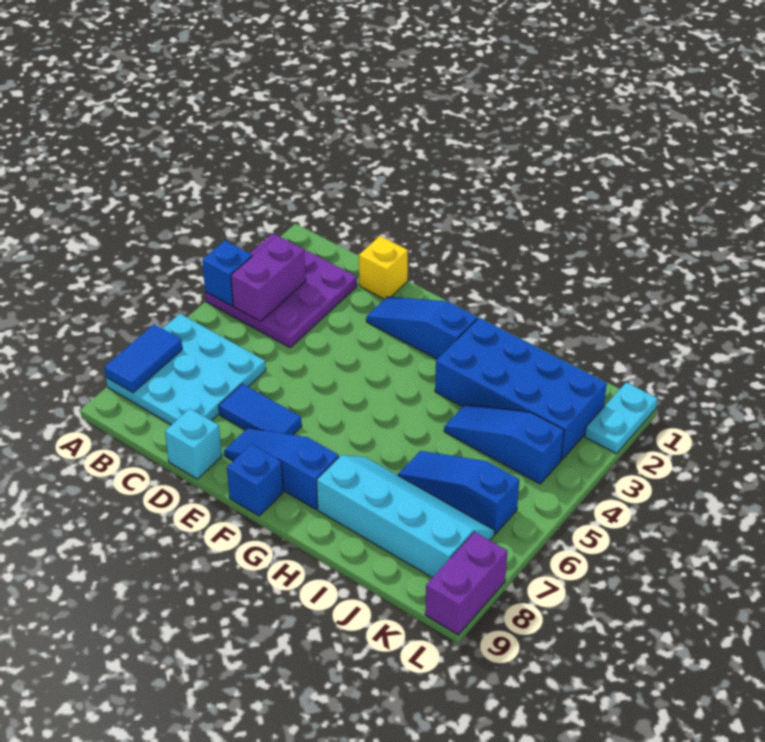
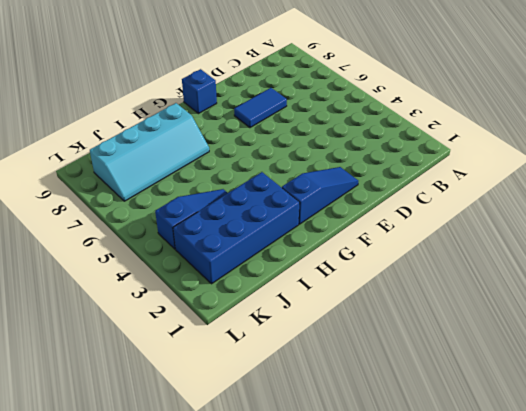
none -> purple 3x3 plate [205,233,357,347]
none -> cyan 3x3 plate [106,314,266,425]
none -> yellow 1x1 brick [359,236,408,299]

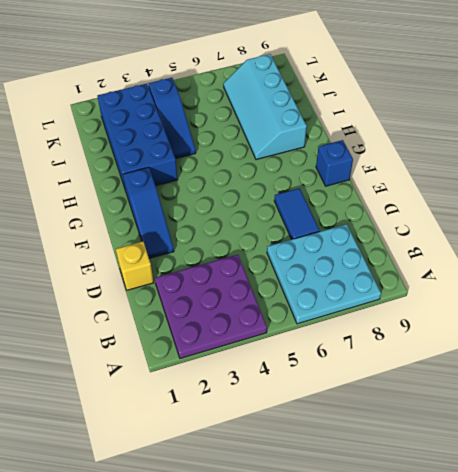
none -> cyan 1x1 brick [165,409,222,479]
none -> blue 1x3 slope [224,428,339,509]
none -> blue 1x3 slope [398,451,519,534]

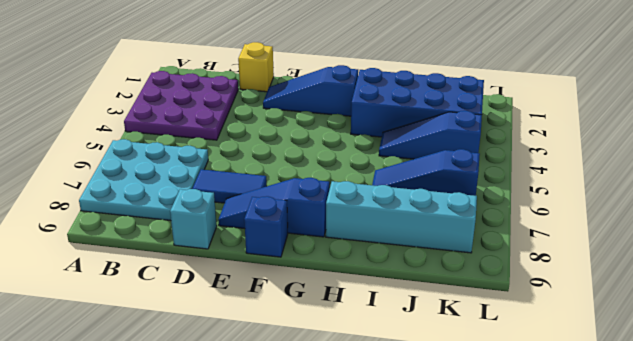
none -> cyan 1x2 plate [585,382,658,454]
none -> purple 1x2 brick [425,532,507,635]
none -> blue 1x1 brick [202,241,252,306]

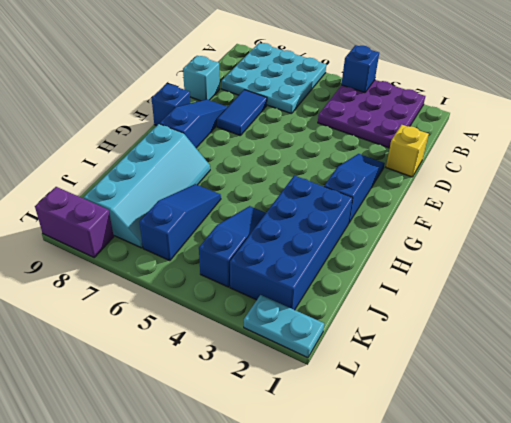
none -> blue 1x2 tile [104,324,182,393]
none -> purple 1x2 brick [231,235,306,322]

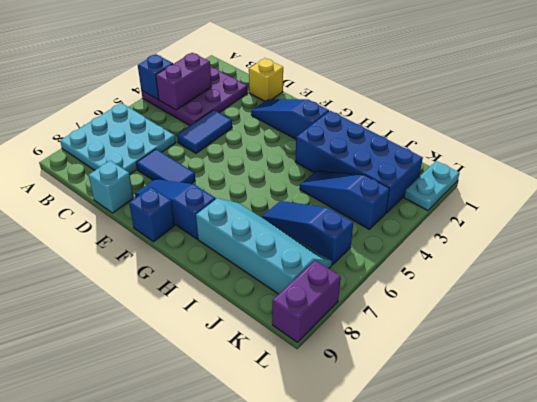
blue 1x2 tile [177,110,232,153] -> blue 1x2 tile moved to [104,324,182,393]

